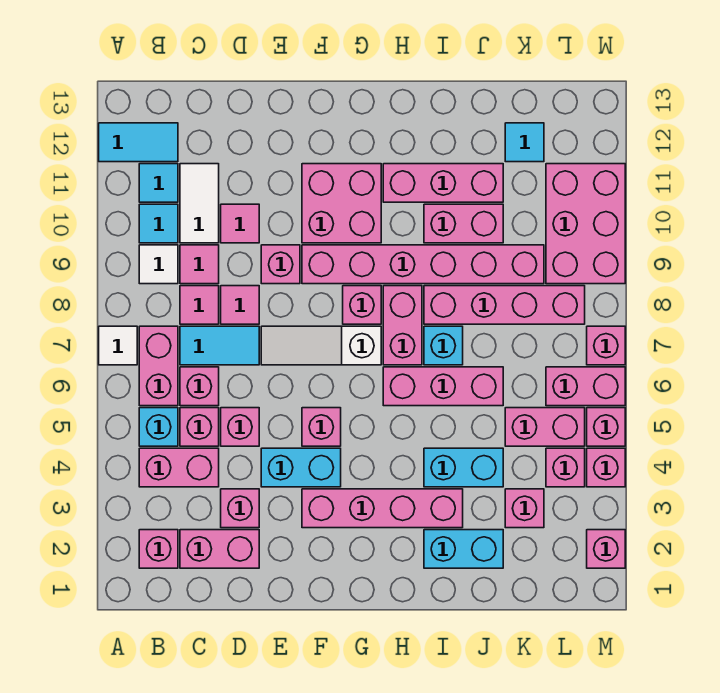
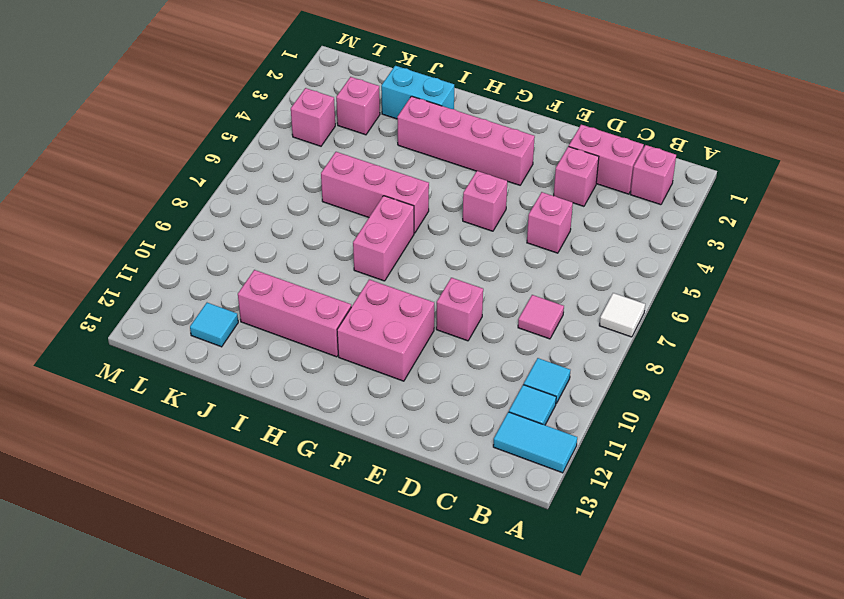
none -> pink 1x2 brick [139,448,219,487]
none -> cyan 1x1 brick [139,408,178,446]
none -> pink 1x2 brick [139,326,178,406]
none -> white 1x1 tile [139,245,178,284]

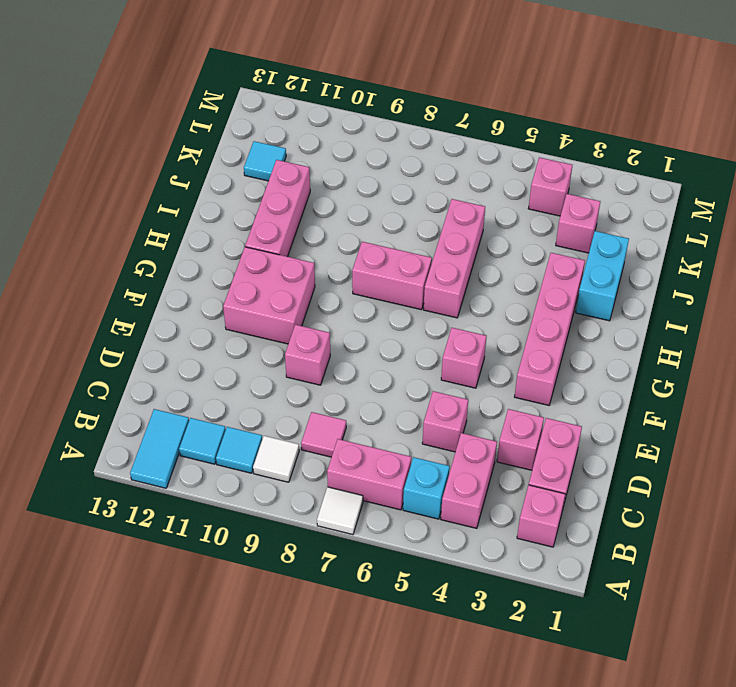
none -> pink 1x1 brick [180,408,219,446]
none -> pink 1x1 brick [180,367,219,406]
none -> cyan 1x2 tile [180,326,259,365]
none -> pink 1x1 tile [180,245,219,284]

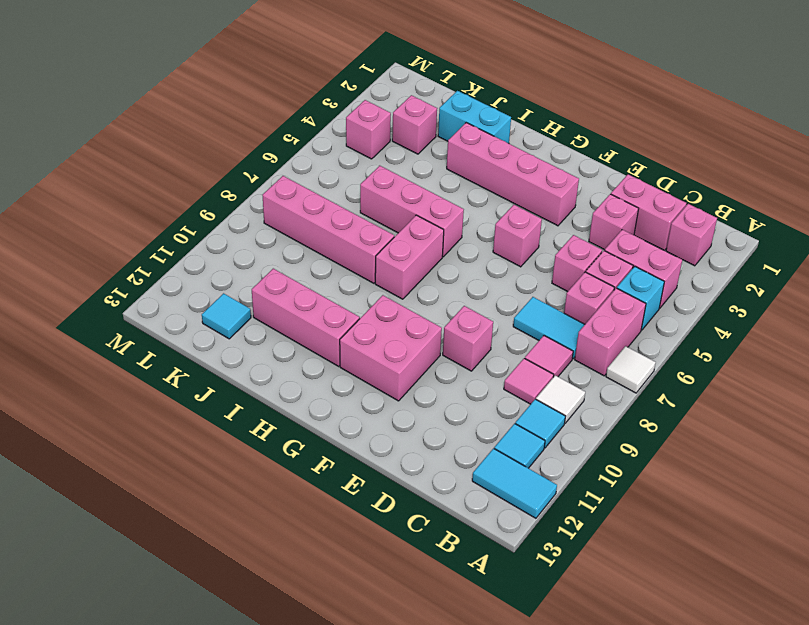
none -> white 1x2 tile [180,164,219,243]
none -> pink 1x1 tile [221,286,259,324]
none -> pink 1x1 tile [221,204,259,243]
none -> cyan 1x2 brick [261,448,341,487]

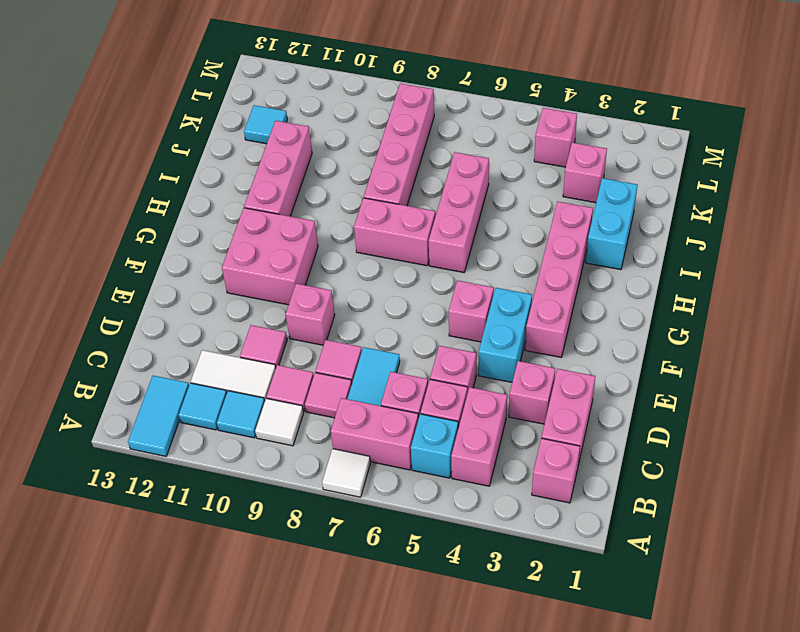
none -> white 1x3 slope [261,326,381,365]
none -> pink 1x6 brick [302,245,544,284]
none -> pink 1x1 brick [343,286,381,324]
none -> cyan 1x2 brick [424,448,503,487]

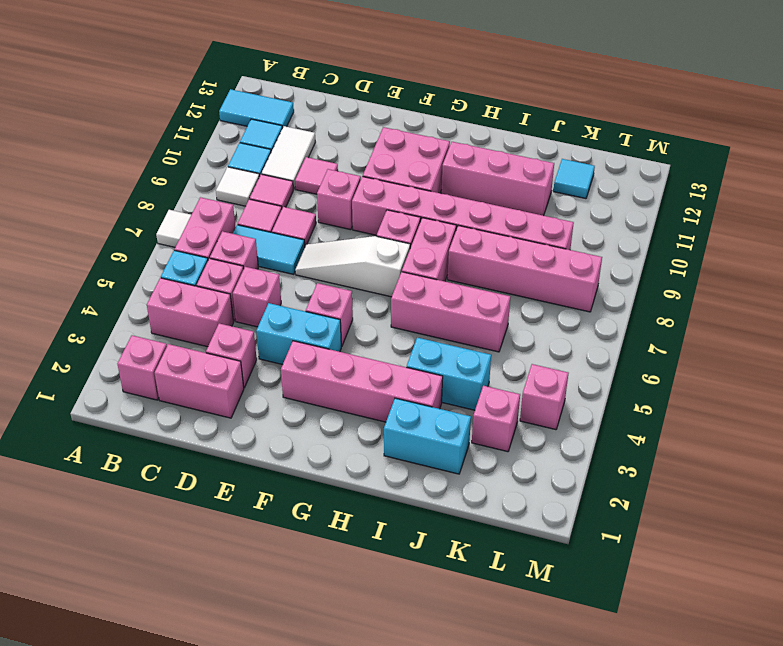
none -> cyan 1x1 brick [424,326,463,365]
none -> pink 1x2 brick [424,204,503,243]
none -> pink 1x2 brick [505,408,585,446]
none -> pink 1x2 brick [546,367,625,406]

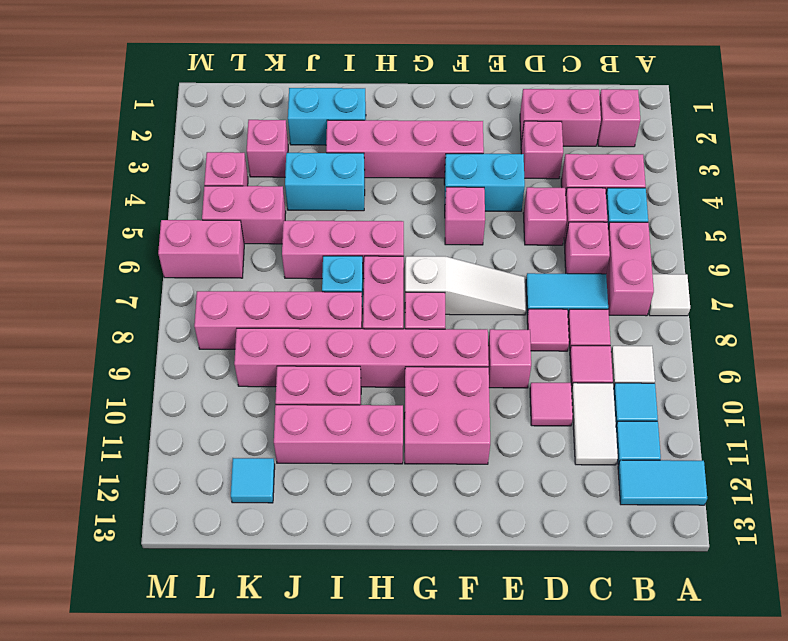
none -> pink 2x3 brick [546,164,625,284]
none -> pink 1x1 brick [587,530,625,568]
none -> pink 1x1 brick [587,448,625,487]
none -> pink 1x1 brick [587,408,625,446]

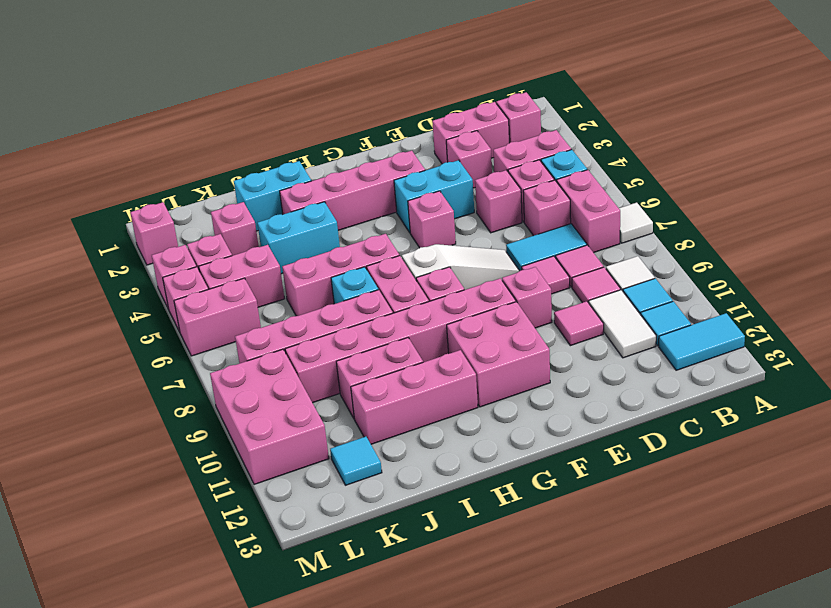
none -> pink 1x1 brick [587,326,625,365]

